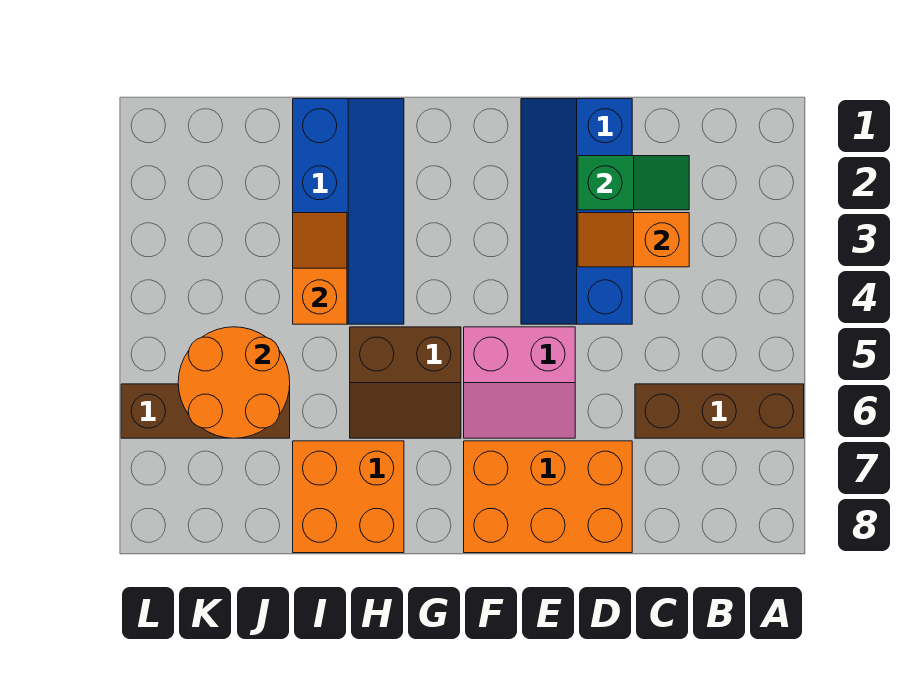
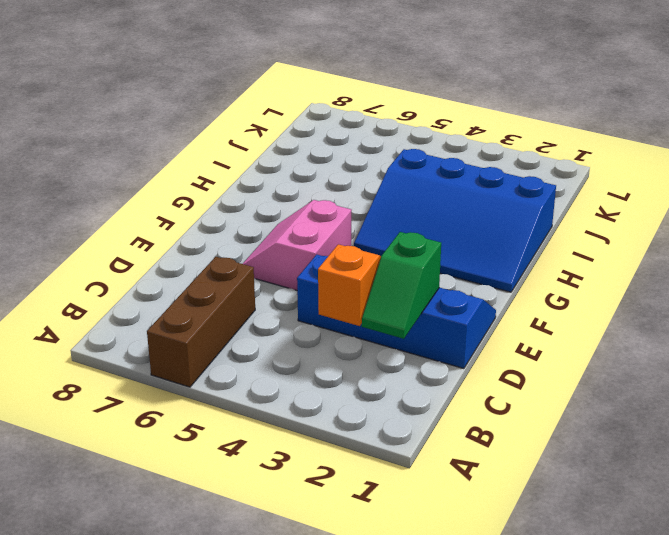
blue 3x4 slope [354,149,556,292] -> blue 2x4 slope [293,99,404,324]
none -> orange 2x3 brick [464,441,632,553]
none -> brown 2x2 slope [350,327,461,438]
none -> orange 2x2 brick [293,441,404,553]

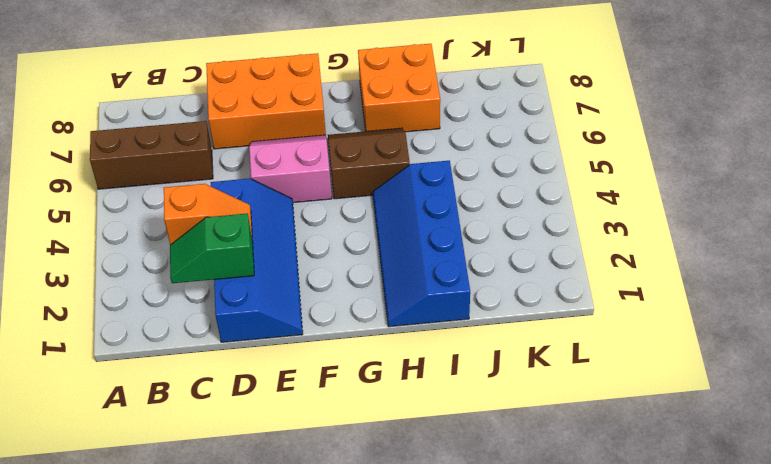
none -> brown 1x3 brick [121,384,290,438]
none -> orange 1x2 slope [293,213,347,324]
none -> orange 2x2 round brick [178,327,290,438]

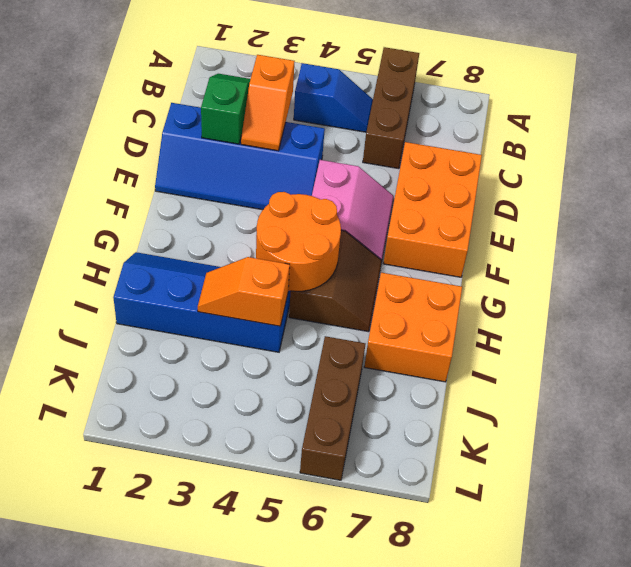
blue 1x2 slope [294,63,373,132] -> none
orange 2x2 round brick [256,192,341,291] -> orange 2x2 round brick moved to [178,327,290,438]

